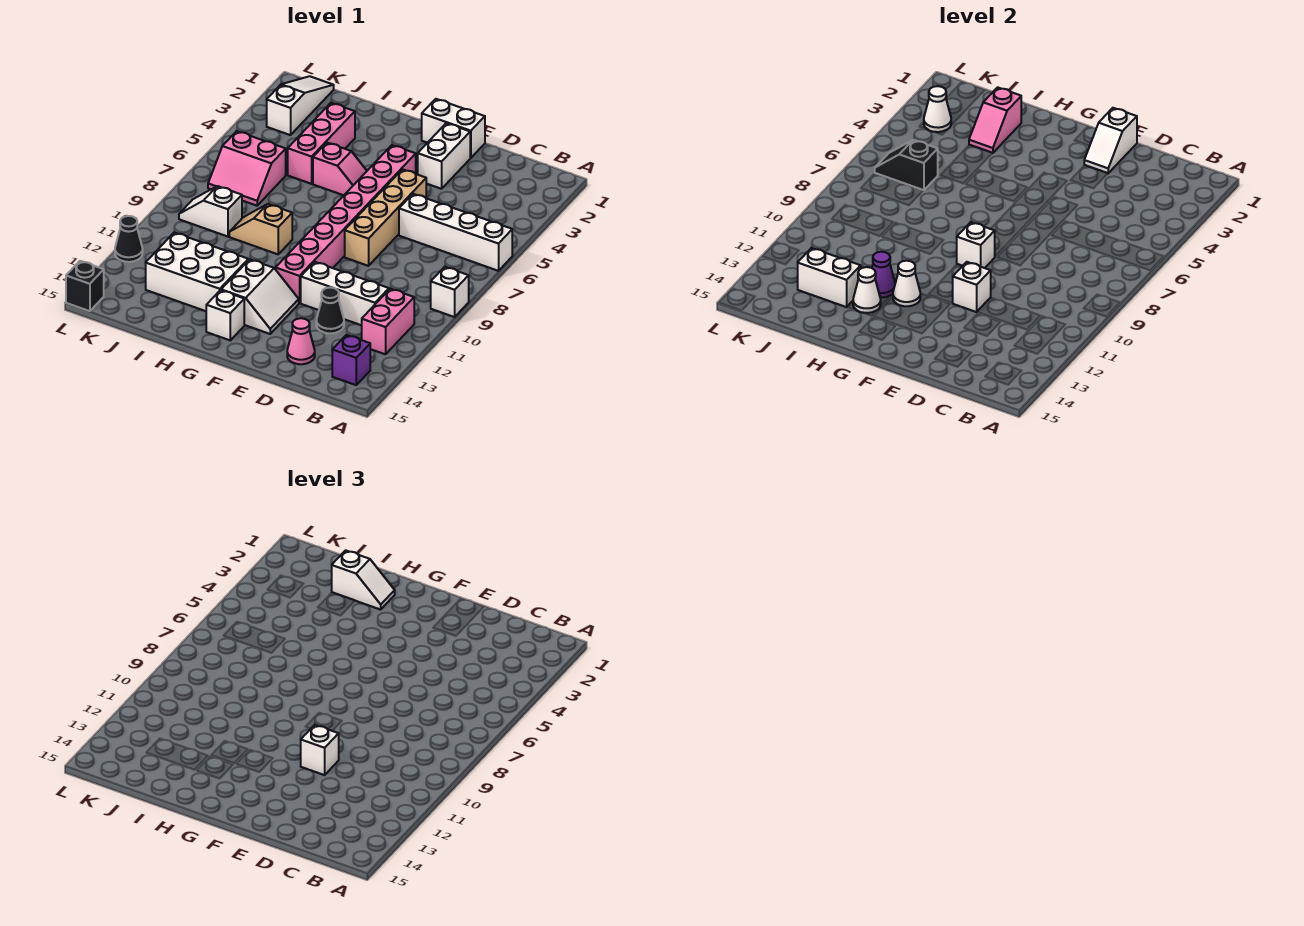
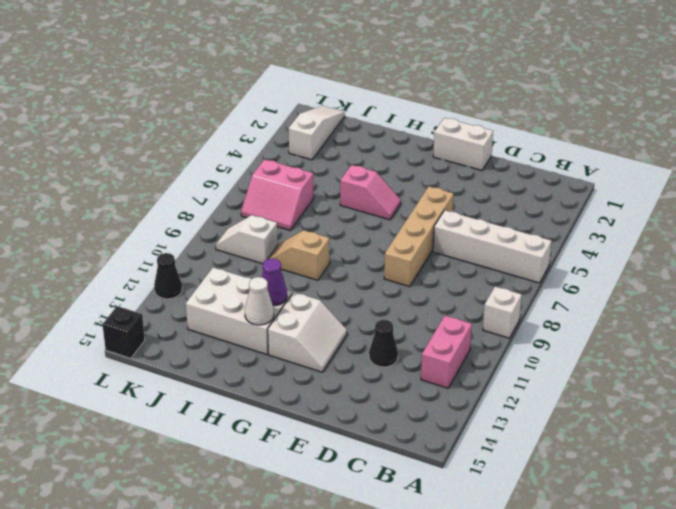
none -> purple 1x1 brick [332,335,370,385]
none -> white 1x3 brick [301,262,389,325]
none -> pink 1x1 cone [287,318,315,364]
none -> white 1x2 brick [418,123,470,189]

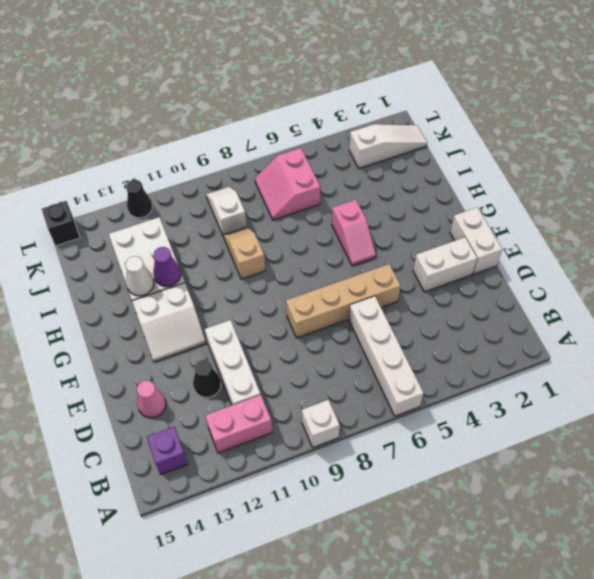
none -> pink 1x8 brick [276,145,416,303]
none -> white 1x1 brick [206,290,244,340]
none -> pink 1x3 brick [288,103,355,184]
none -> white 1x2 slope [1084,108,1137,173]

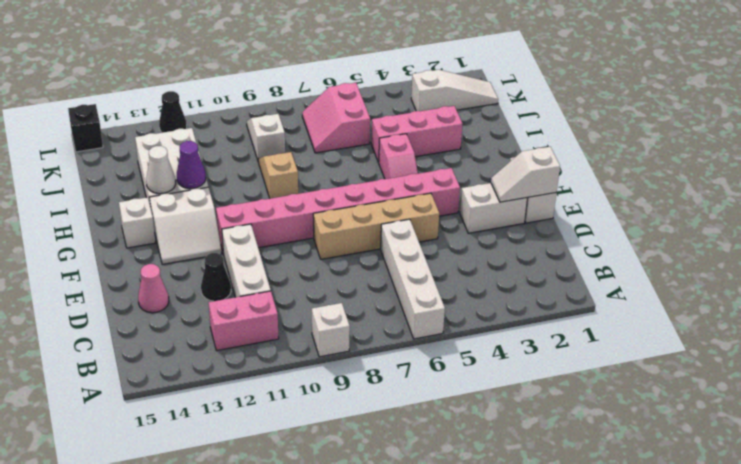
none -> purple 1x1 brick [332,335,370,385]
none -> white 1x1 brick [953,262,991,312]
none -> white 1x1 brick [957,222,995,268]
none -> white 1x1 cone [893,261,920,306]

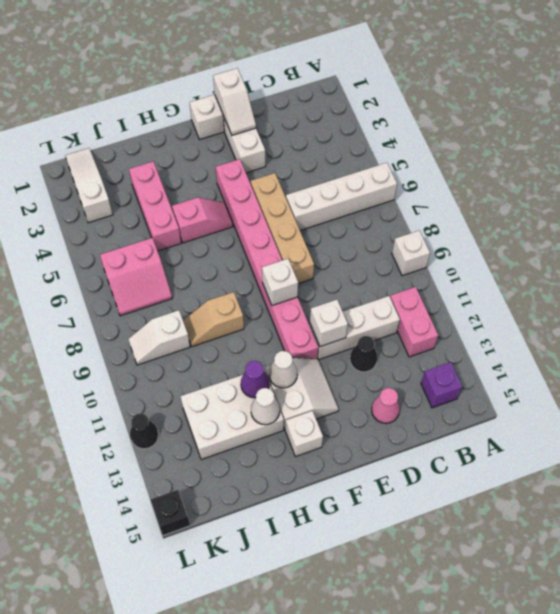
none -> pink 1x2 slope [969,87,1021,153]
none -> white 1x2 brick [798,248,861,307]
none -> black 1x2 slope [875,140,938,190]
none -> white 1x1 cone [924,86,951,132]

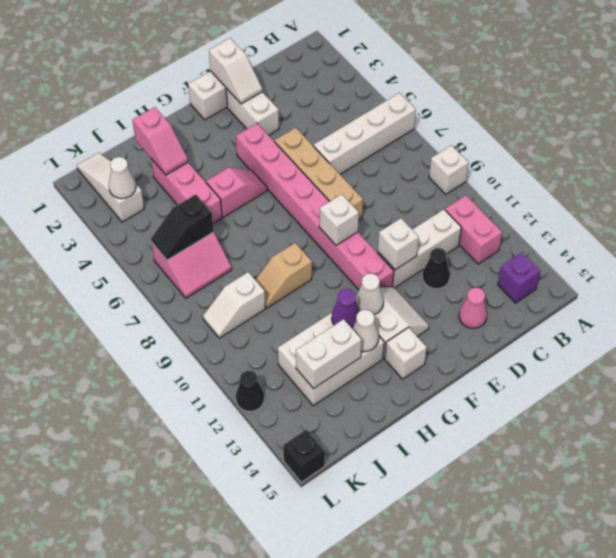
none -> white 1x1 brick [301,725,339,775]
none -> white 1x2 slope [332,550,395,610]

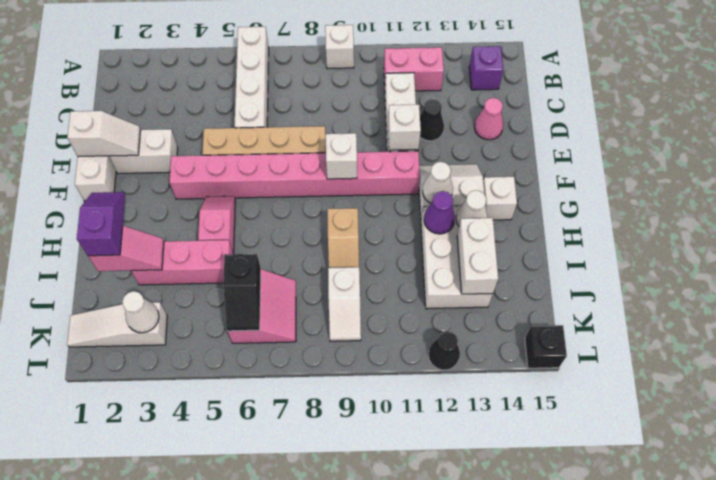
purple 1x2 slope [77,192,125,256] -> white 1x2 slope [332,550,395,610]
none -> white 1x1 brick [301,725,339,775]

